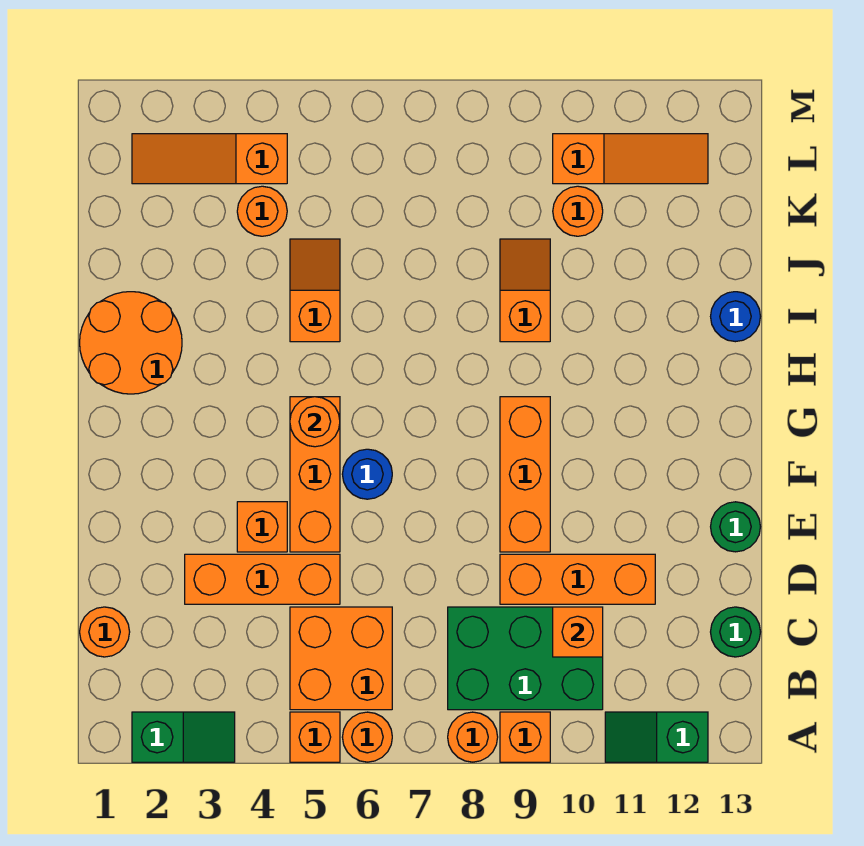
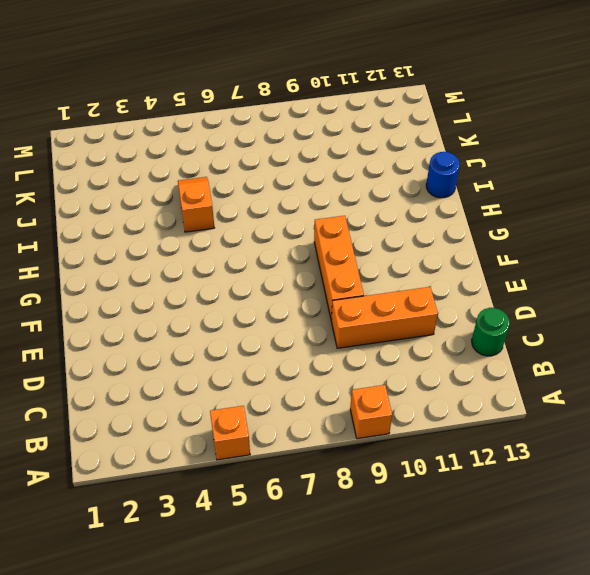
none -> green 1x2 slope [132,712,235,762]
none -> orange 1x1 round brick [342,712,392,762]
none -> orange 1x1 round brick [448,712,498,762]

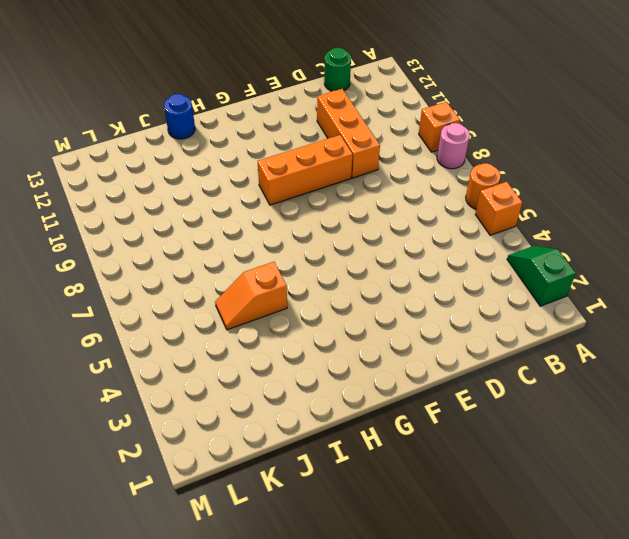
pink 1x1 round brick [437,123,470,169] -> orange 1x1 round brick [448,712,498,762]
none -> green 1x2 slope [605,712,708,762]
none -> orange 2x2 brick [290,607,392,710]
none -> green 2x3 brick [448,607,603,710]

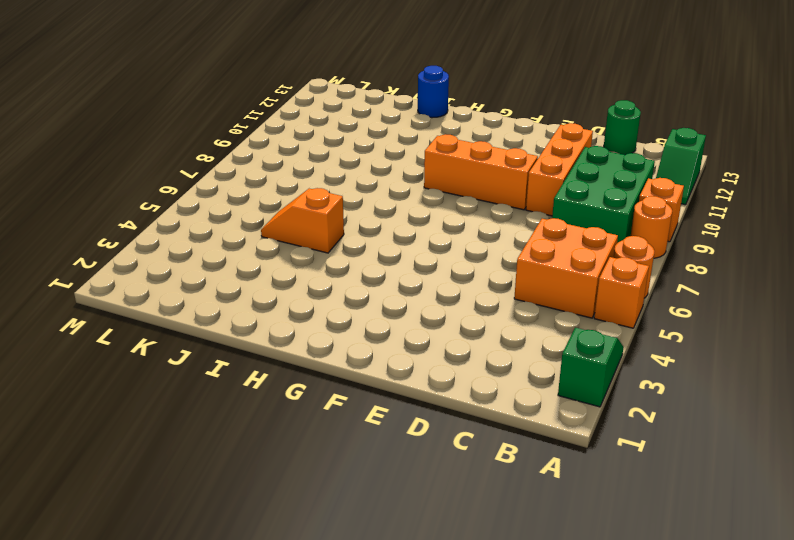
none -> orange 1x1 round brick [80,607,130,657]
none -> orange 1x3 brick [185,554,340,604]
none -> orange 1x1 brick [237,502,287,552]

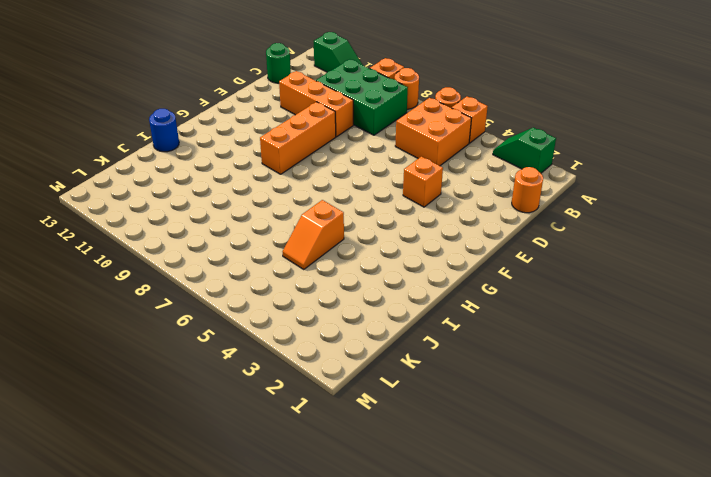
none -> orange 1x3 brick [185,554,340,604]
none -> orange 1x3 brick [290,397,340,552]
none -> green 1x1 round brick [711,502,760,552]

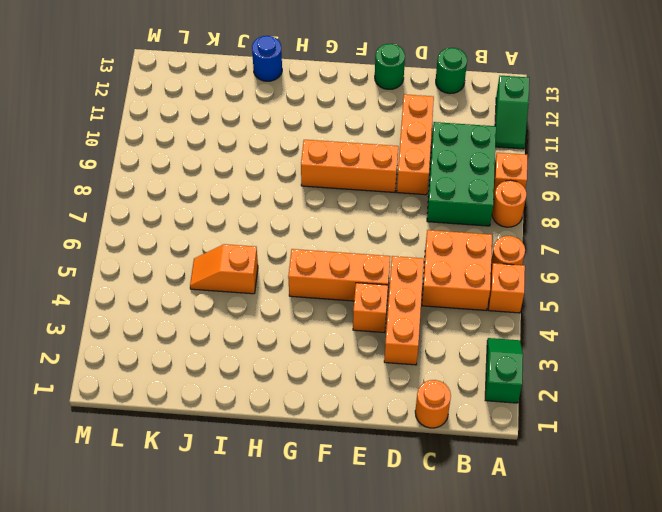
none -> blue 1x1 round brick [342,449,392,499]
none -> orange 2x2 round brick [80,292,182,394]
none -> orange 1x2 slope [500,239,550,342]

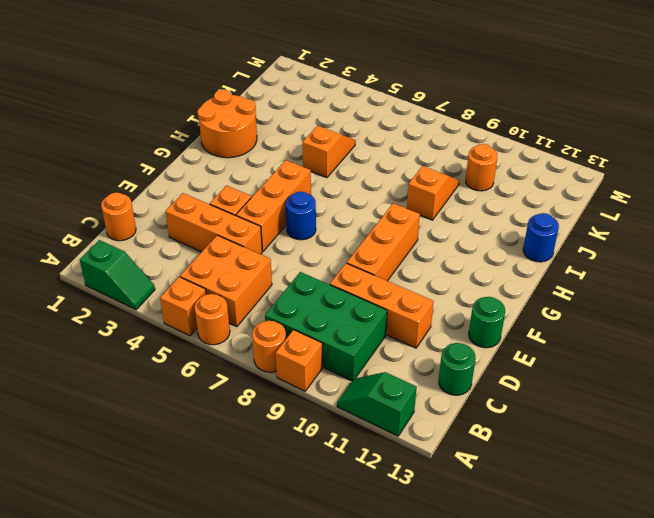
none -> orange 1x1 round brick [237,186,287,236]
none -> orange 1x3 slope [132,134,287,184]
none -> orange 1x3 slope [553,134,708,184]

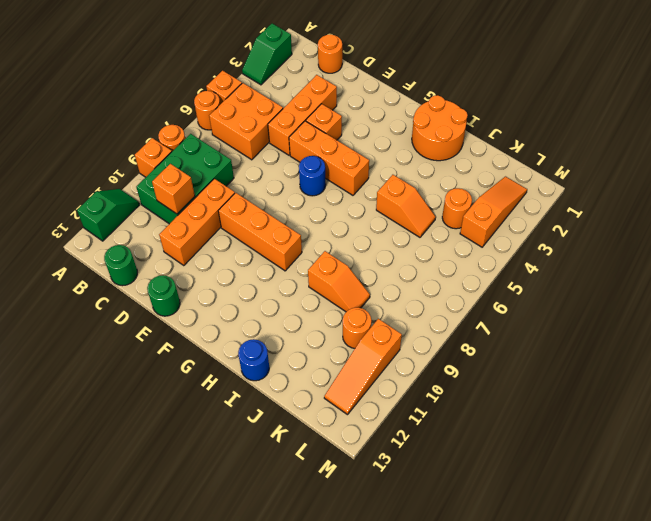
none -> orange 1x1 round brick [290,397,340,447]

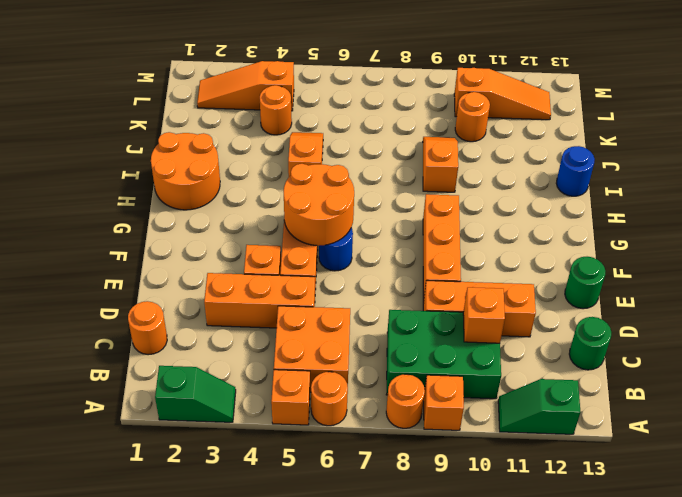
orange 2x2 round brick [284,164,354,246] -> orange 1x1 round brick [290,397,340,447]

